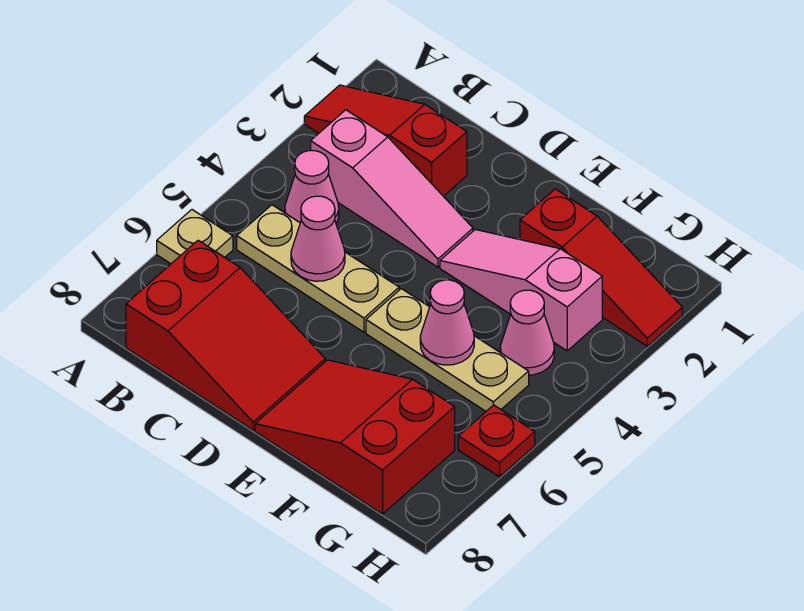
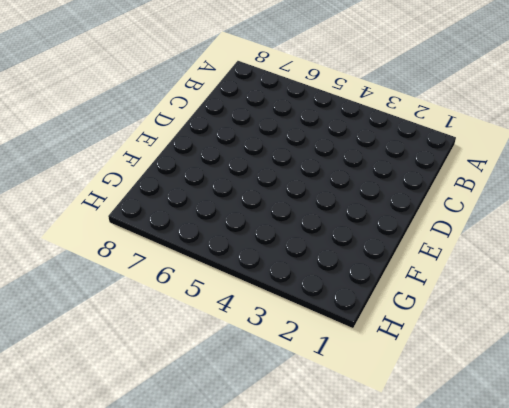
none -> red 1x3 slope [304,85,467,196]
none -> tan 1x1 plate [157,210,233,264]
none -> pink 1x3 slope [311,110,473,267]

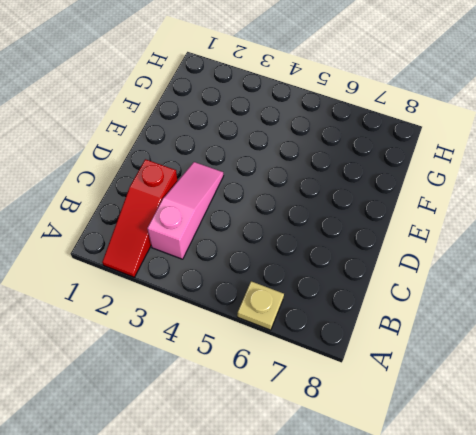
none -> pink 1x1 cone [285,151,339,223]
none -> tan 1x3 plate [237,205,399,332]
none -> red 2x3 slope [126,240,325,430]

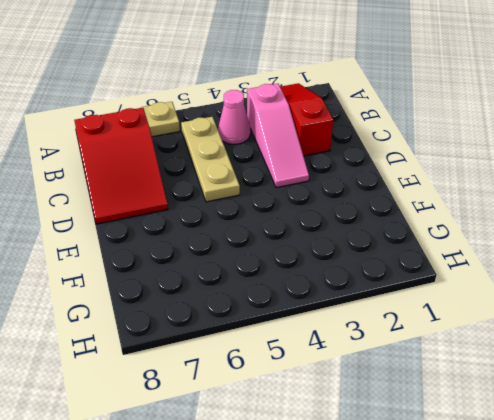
none -> pink 1x3 slope [440,230,602,351]
none -> tan 1x3 plate [366,289,529,411]
none -> red 2x3 slope [255,360,455,514]

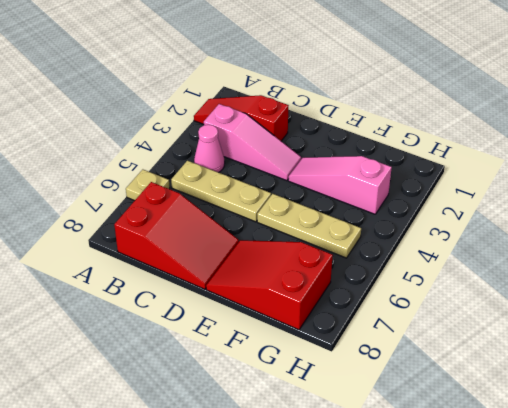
none -> red 1x3 slope [520,189,682,346]
none -> pink 1x1 cone [500,290,554,375]
none -> red 1x1 plate [458,405,535,477]

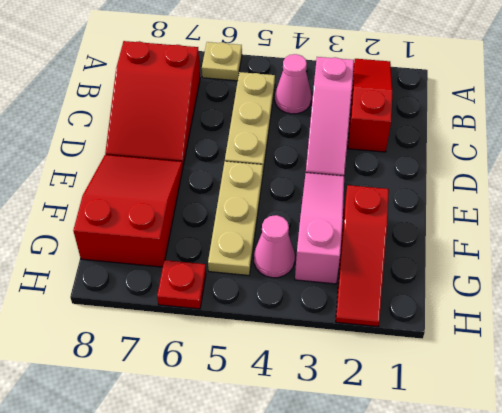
none -> pink 1x1 cone [291,196,345,281]
none -> pink 1x1 cone [420,280,474,365]

